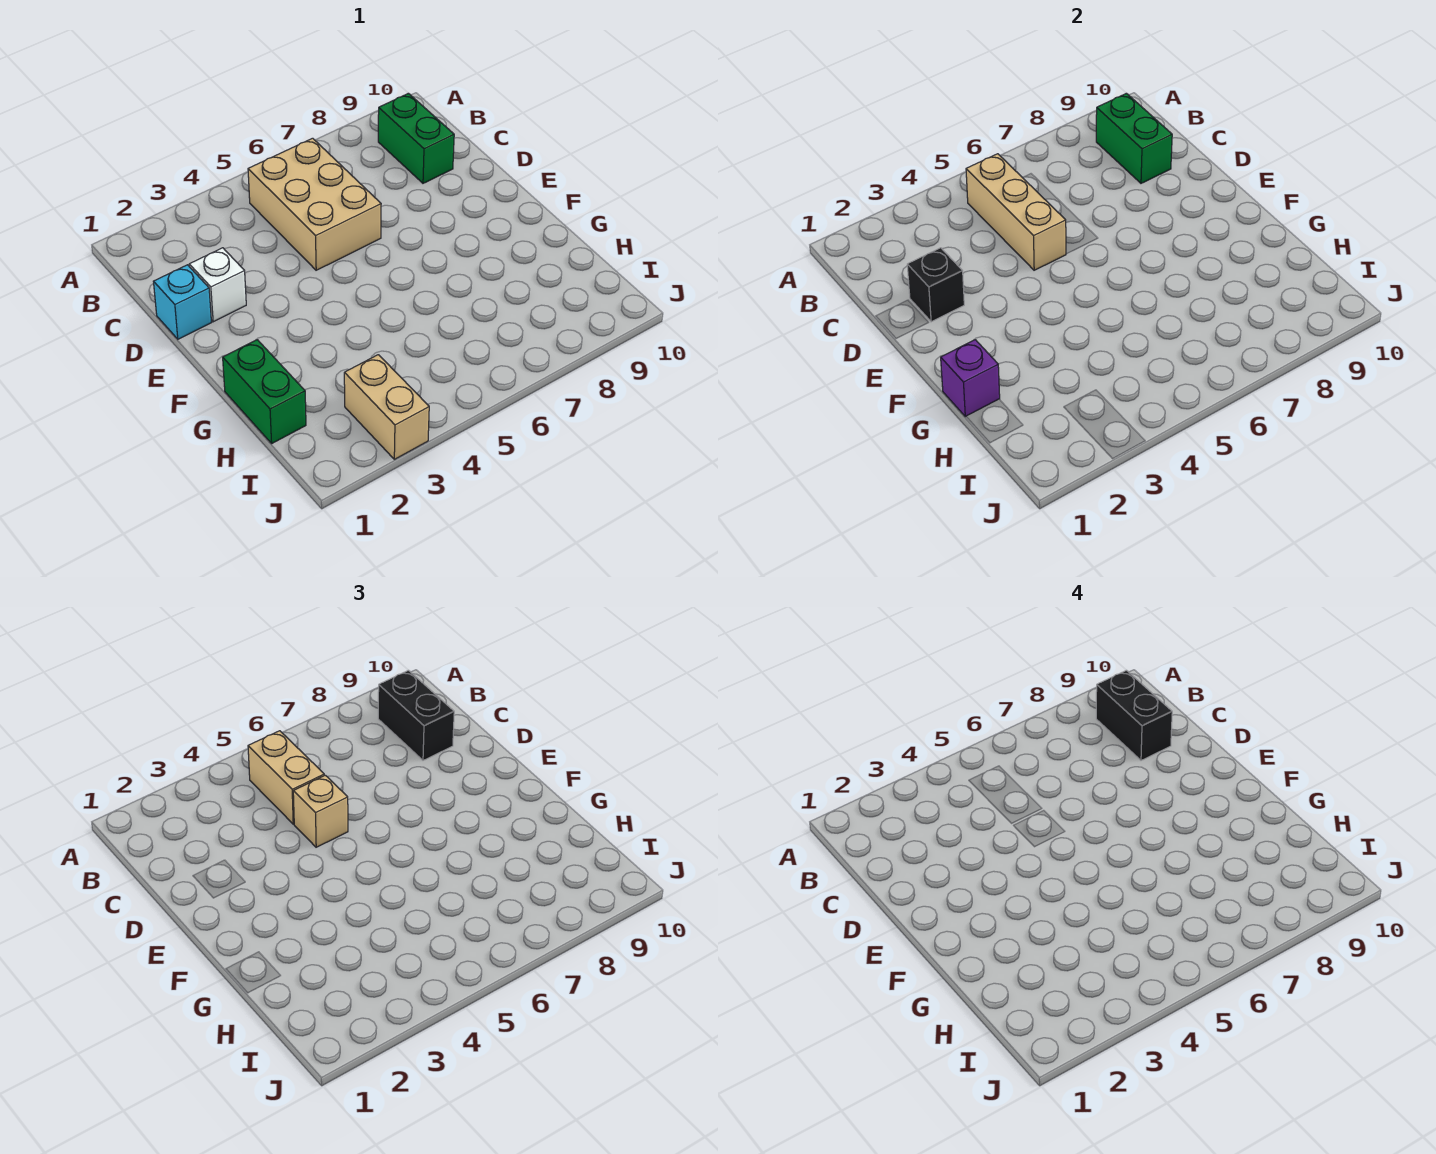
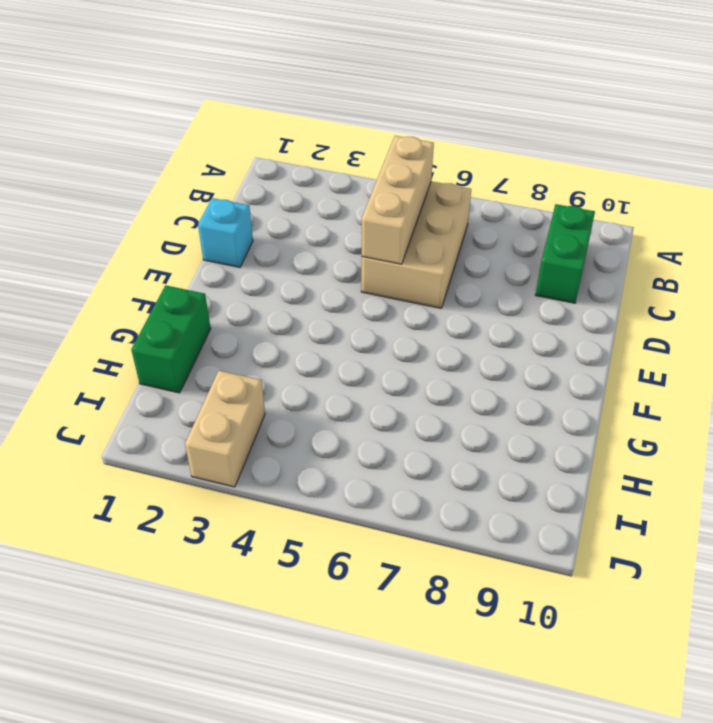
none -> white 1x1 brick [189,248,246,322]
none -> green 1x2 brick [1096,93,1172,183]
none -> black 1x1 brick [907,248,964,322]

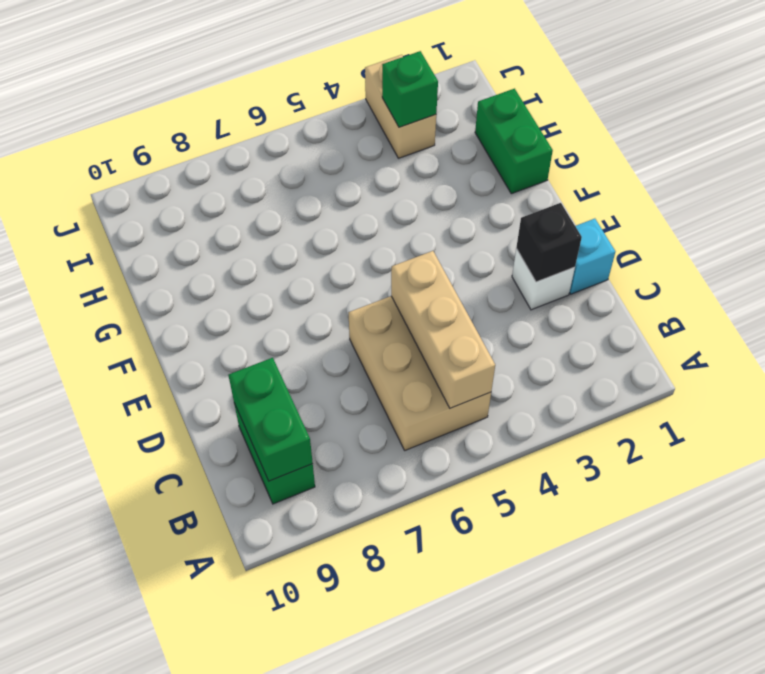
green 1x1 brick [382,51,438,127] -> none
none -> purple 1x1 brick [941,340,1000,417]
none -> tan 1x2 brick [248,731,324,824]
none -> black 1x2 brick [378,670,454,760]

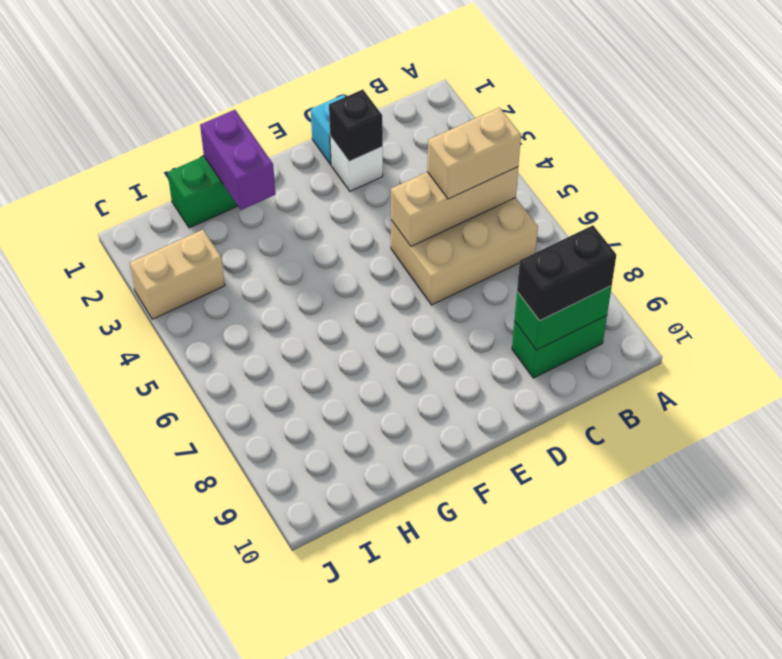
purple 1x2 brick [200,110,275,210] -> purple 1x1 brick [941,340,1000,417]
none -> tan 1x1 brick [293,775,348,847]
none -> black 1x2 brick [1096,670,1172,760]

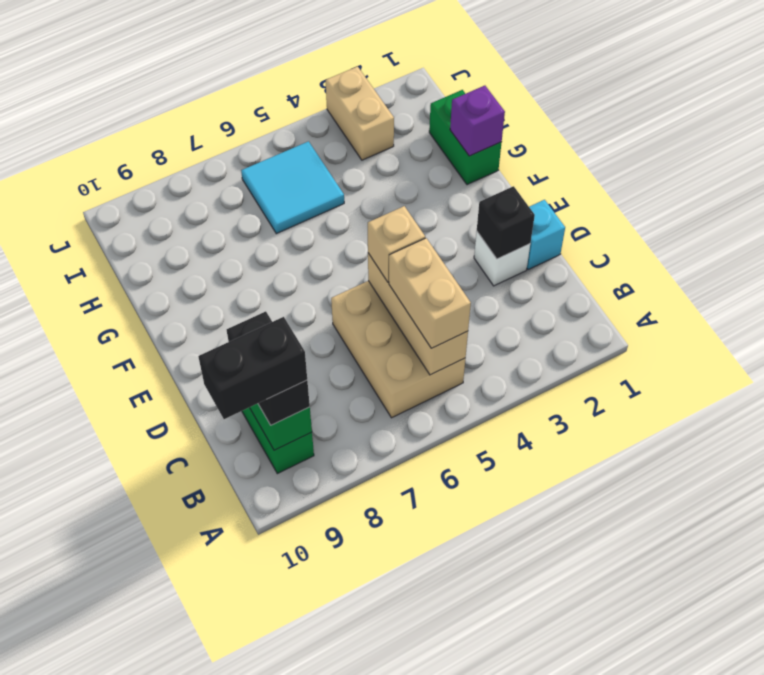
black 1x2 brick [198,317,307,419] -> black 1x2 brick turned to [1096,670,1172,760]
cyan 2x2 tile [241,141,344,234] -> none

